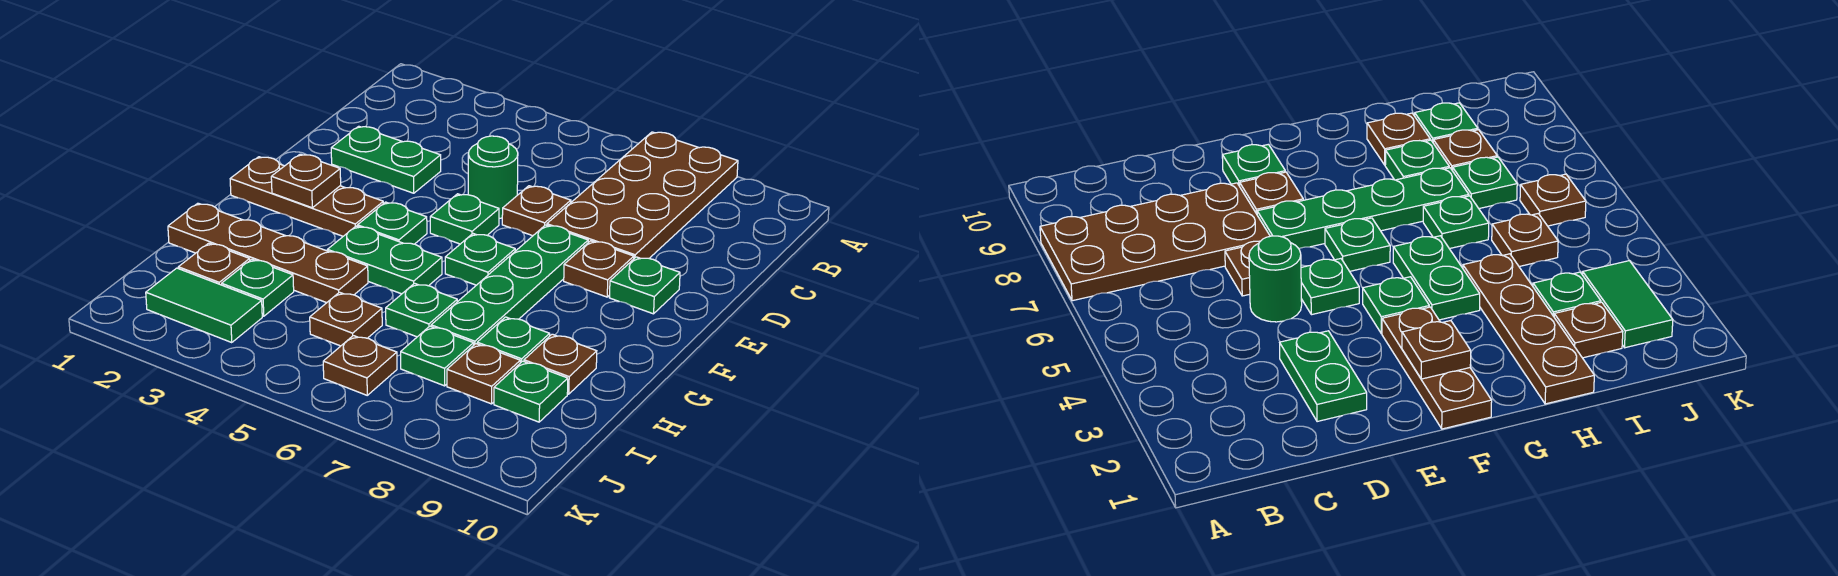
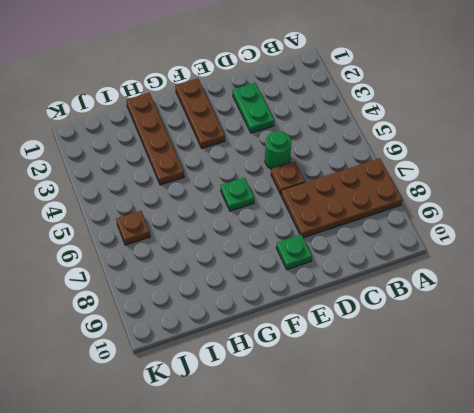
none -> green 1x1 plate [430,194,499,244]
none -> green 1x4 plate [431,225,588,345]
none -> brown 1x1 plate [564,241,634,297]

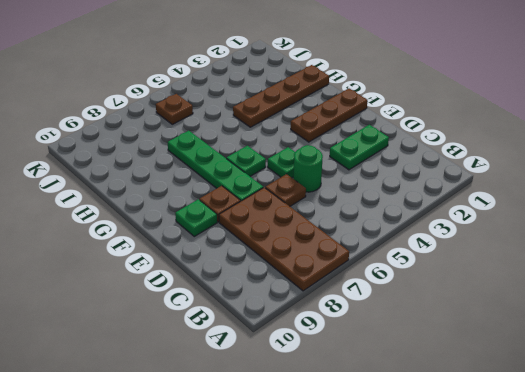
none -> green 1x1 plate [357,202,427,244]
none -> green 1x2 plate [327,226,442,294]
none -> green 1x1 plate [386,283,457,337]

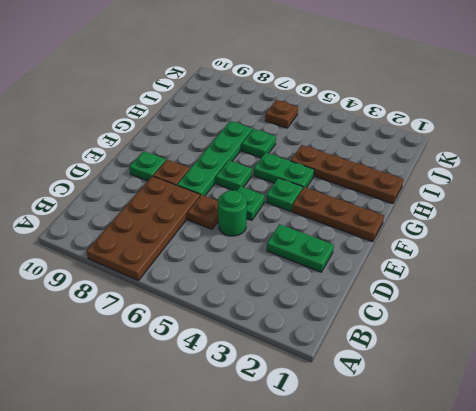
none -> green 1x1 plate [477,317,550,363]
none -> brown 1x1 plate [524,334,597,394]
none -> brown 1x1 plate [178,243,250,285]

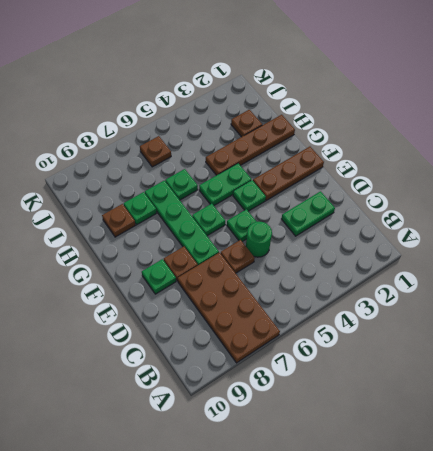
none -> green 1x1 plate [222,259,294,316]
none -> brown 1x1 plate [310,292,382,346]
none -> green 1x1 plate [401,326,474,386]

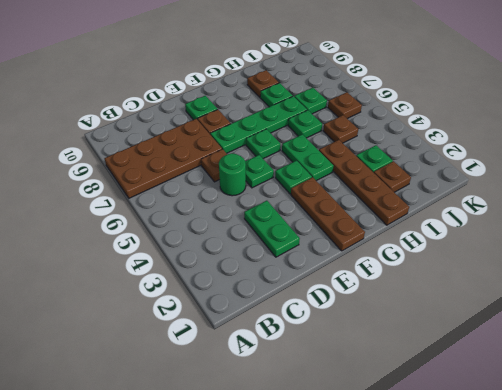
none -> brown 1x1 plate [447,344,520,404]
none -> green 1x1 plate [494,361,568,422]
none -> green 1x2 tile [146,268,262,343]

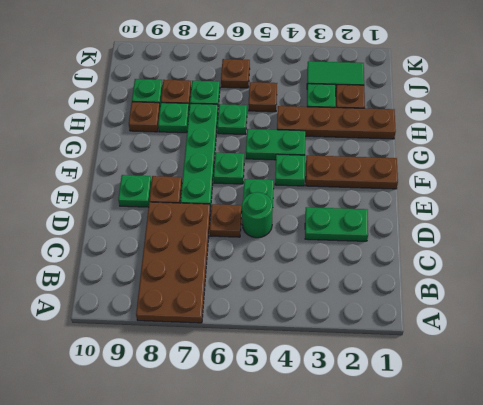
none -> brown 1x1 plate [271,154,341,208]

